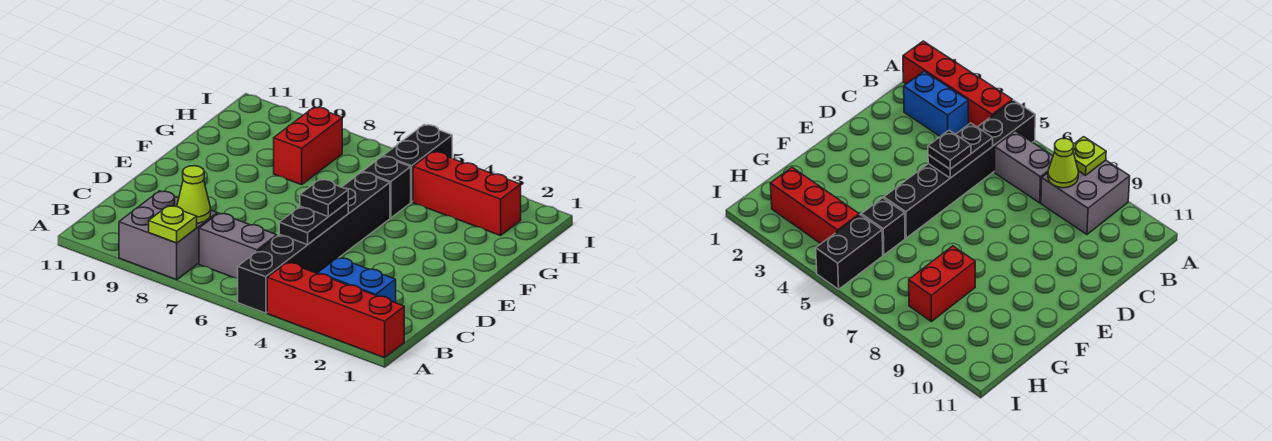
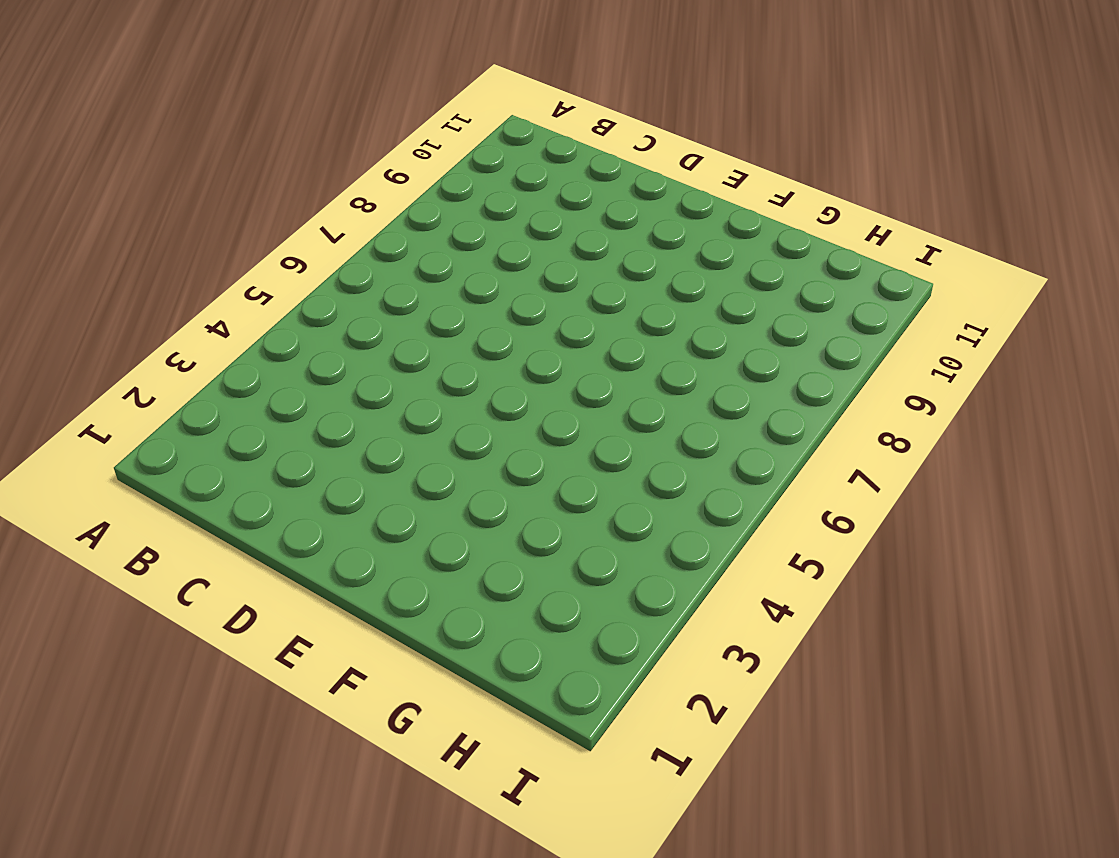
none -> red 1x4 brick [267,262,404,358]
none -> black 1x6 brick [238,172,390,313]
none -> grey 2x2 brick [119,191,217,280]

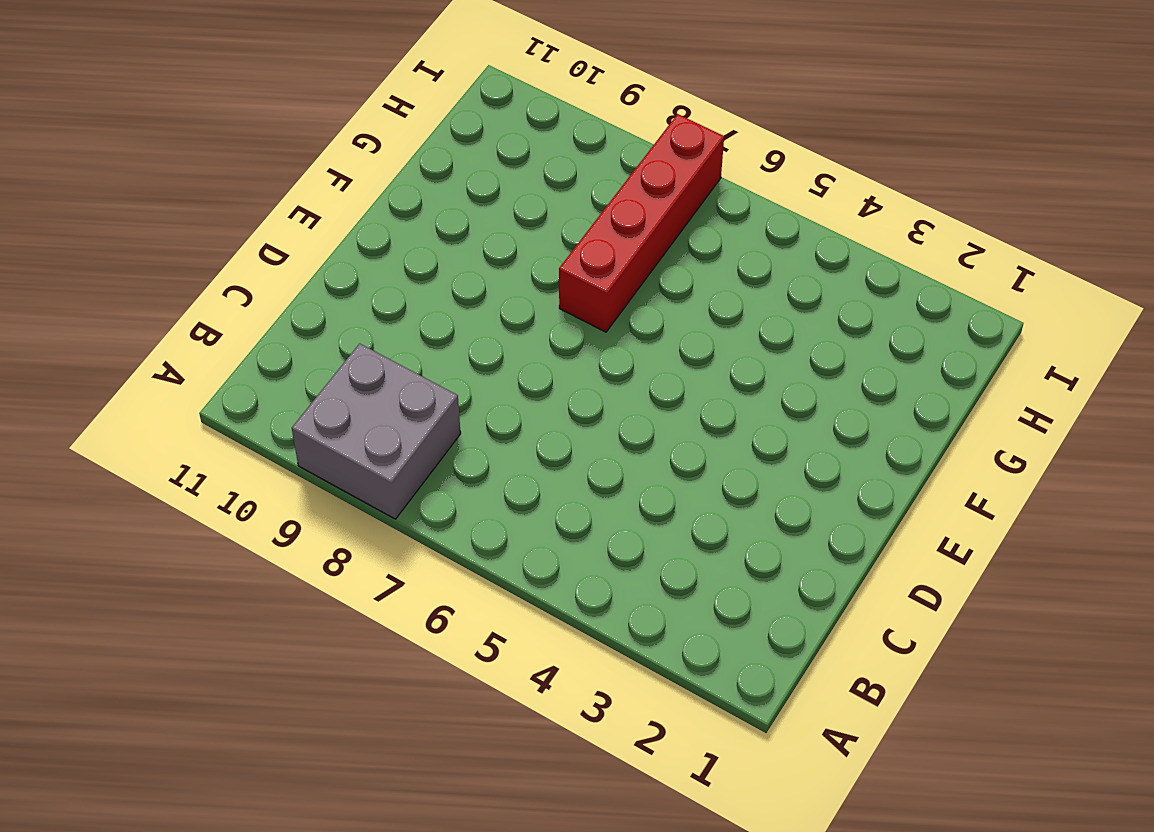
red 1x4 brick [559,114,724,332] -> red 1x4 brick turned to [267,262,404,358]
none -> black 1x6 brick [238,172,390,313]
none -> blue 1x2 brick [318,258,396,303]
none -> grey 1x2 brick [199,213,277,278]

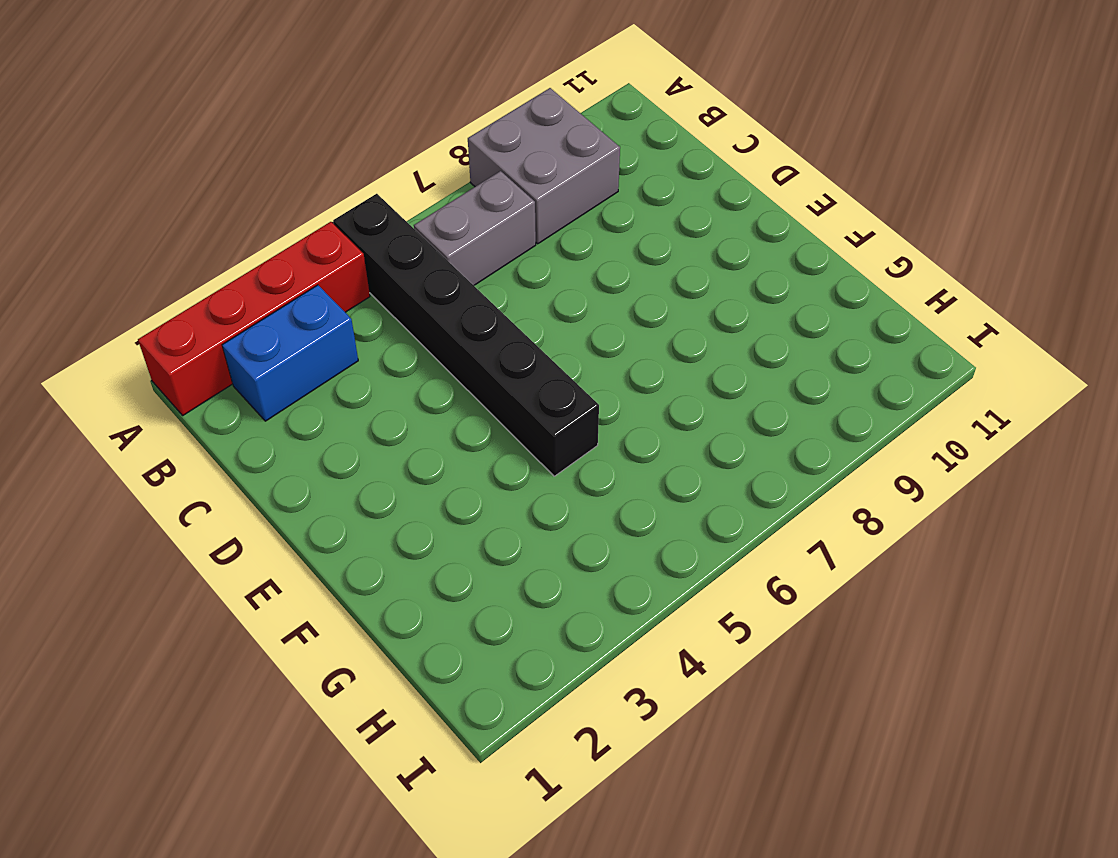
none -> black 1x1 brick [363,156,411,218]
none -> red 1x2 brick [274,107,342,185]
none -> red 1x3 brick [413,152,521,235]

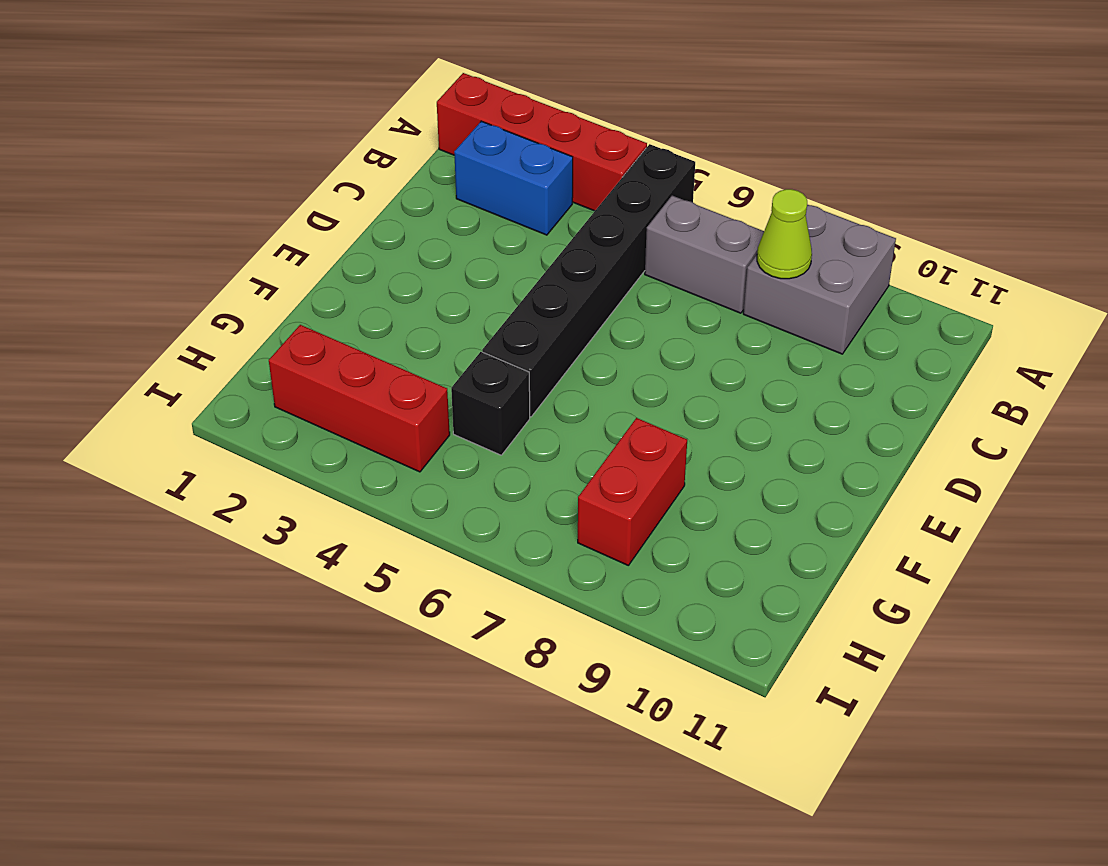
none -> black 1x2 brick [383,125,452,202]
none -> lime 1x1 plate [149,206,197,243]
none -> black 1x2 plate [279,202,348,245]

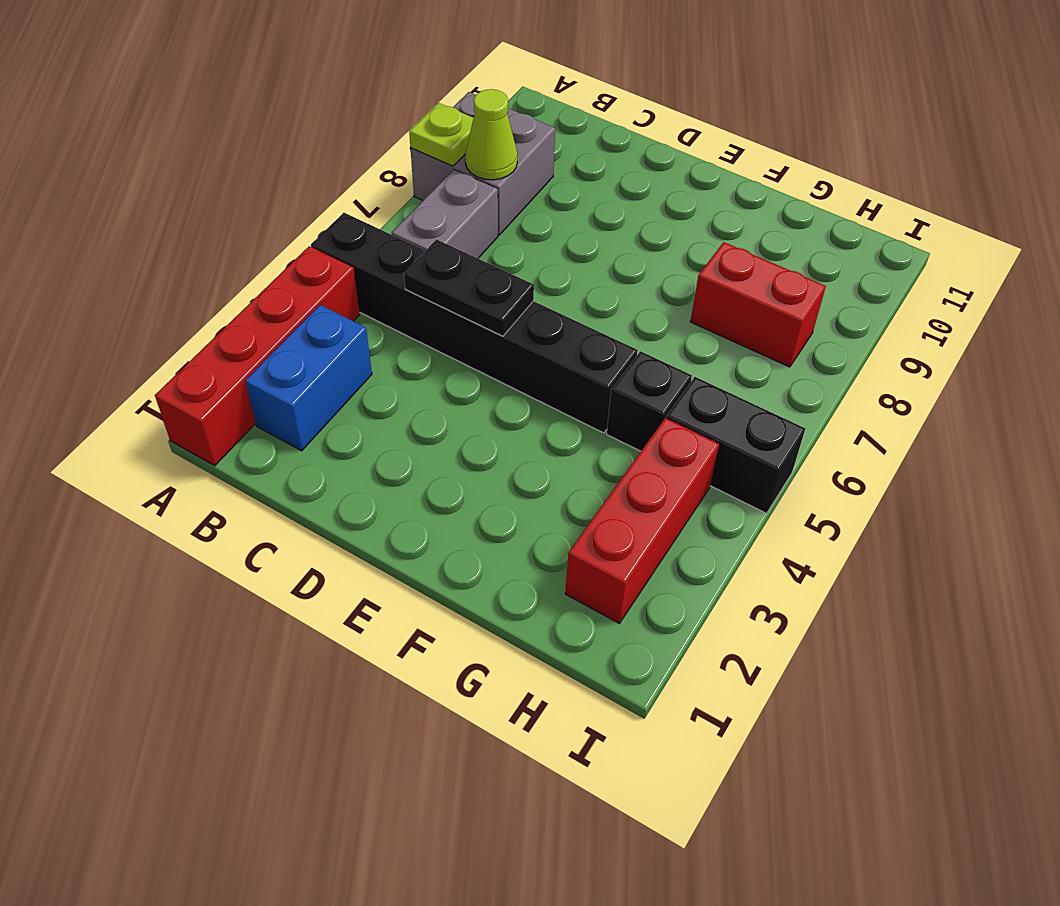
none -> black 1x1 plate [300,179,348,217]

